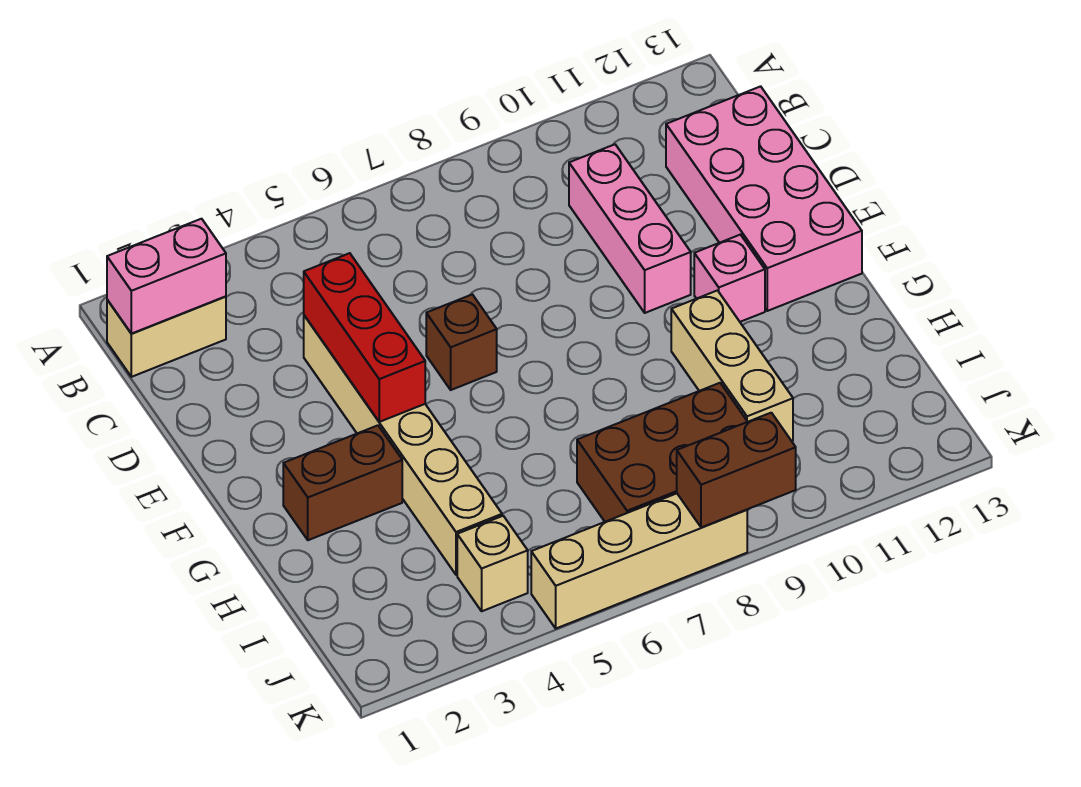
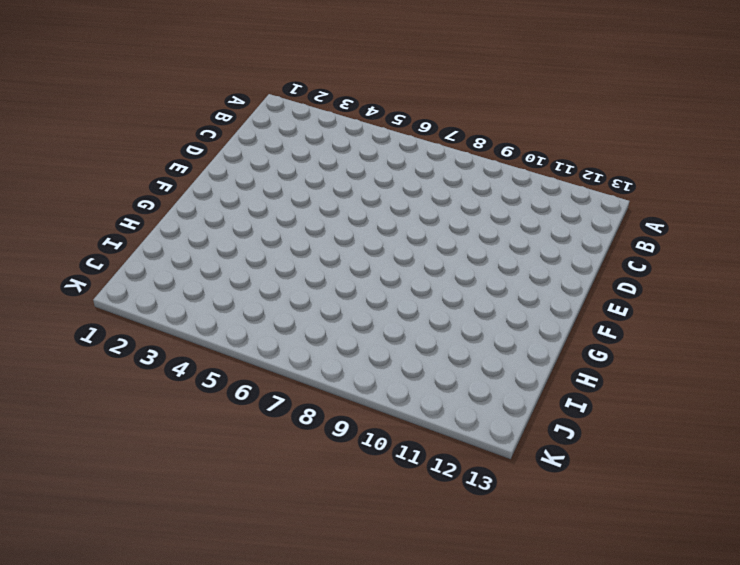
none -> tan 1x2 brick [107,297,226,377]
none -> pink 1x3 brick [569,144,691,313]
none -> pink 2x4 brick [666,86,862,311]

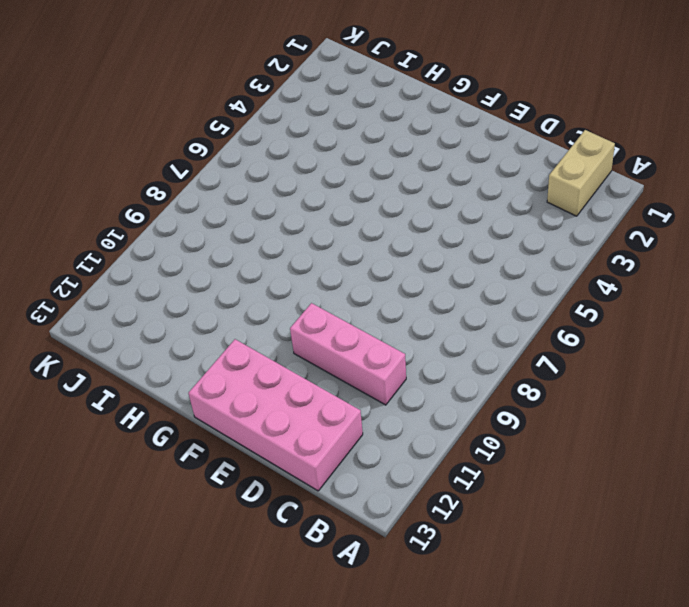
none -> tan 1x6 brick [304,316,502,575]
none -> brown 1x1 brick [426,295,497,390]
none -> pink 1x1 brick [694,235,765,322]

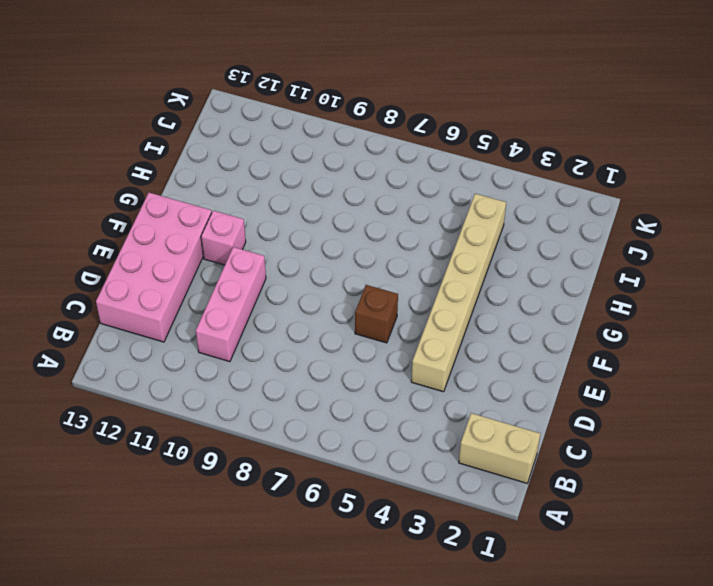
none -> brown 1x2 brick [283,425,402,540]
none -> tan 1x3 brick [671,290,793,441]
none -> brown 2x3 brick [577,383,747,522]

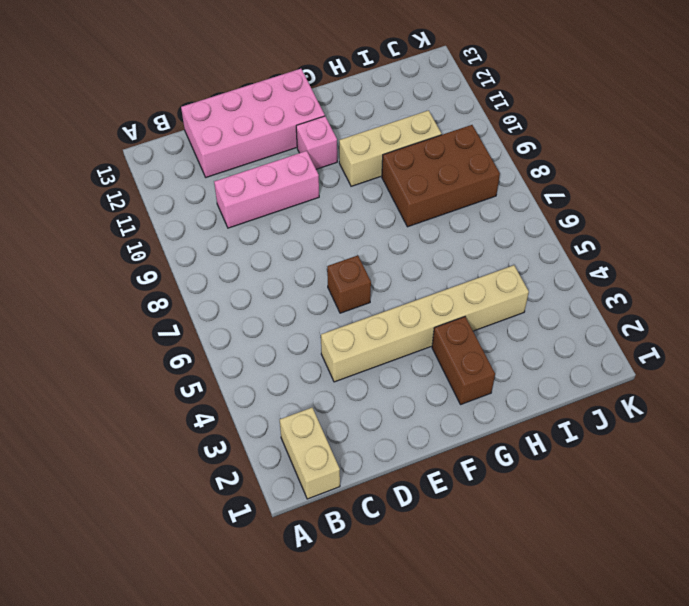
brown 2x3 brick [382,125,500,227] -> brown 2x3 brick turned to [577,383,747,522]
none -> tan 1x1 brick [457,516,528,611]
none -> tan 1x4 brick [531,493,747,628]
none -> pink 1x2 brick [107,219,226,334]

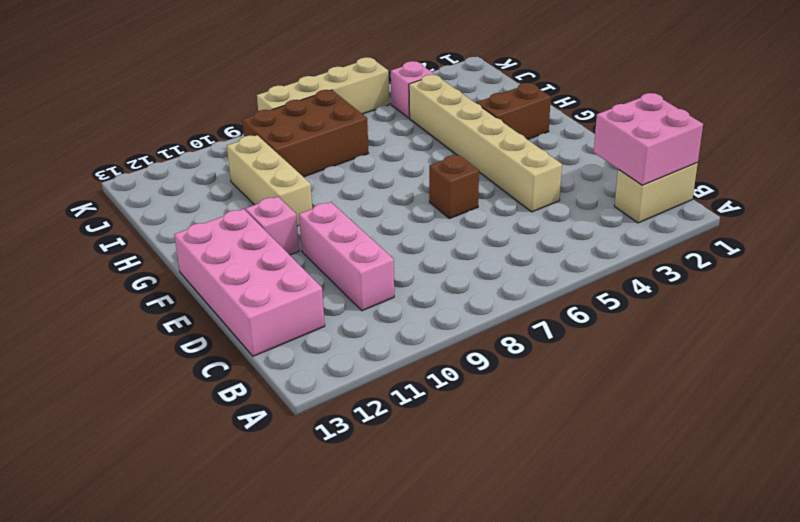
pink 2x2 brick [594,93,703,185] -> pink 1x2 brick [107,219,226,334]
pink 1x1 brick [391,61,435,118] -> tan 1x1 brick [457,516,528,611]
none -> red 1x3 brick [304,253,425,422]
none -> brown 1x2 brick [677,413,796,528]

